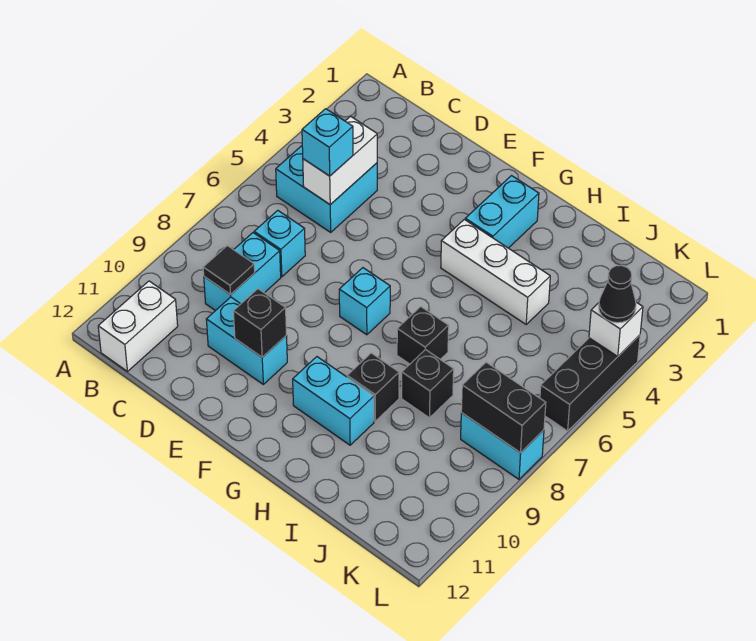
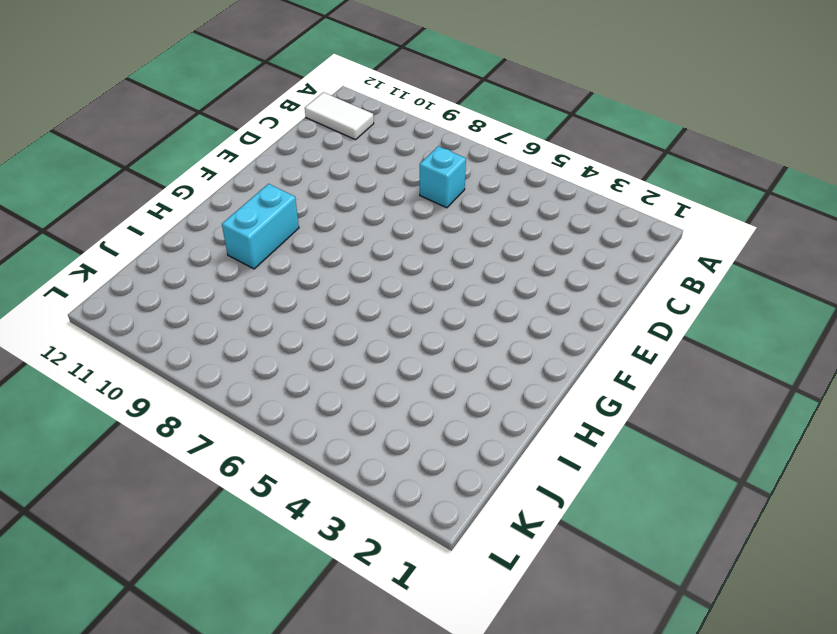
white 1x2 tile [305,92,374,140] -> white 1x2 brick [98,281,178,371]
none -> cyan 2x2 brick [276,146,377,232]
none -> cyan 1x2 brick [204,233,281,311]
none -> cyan 1x2 brick [206,297,287,384]

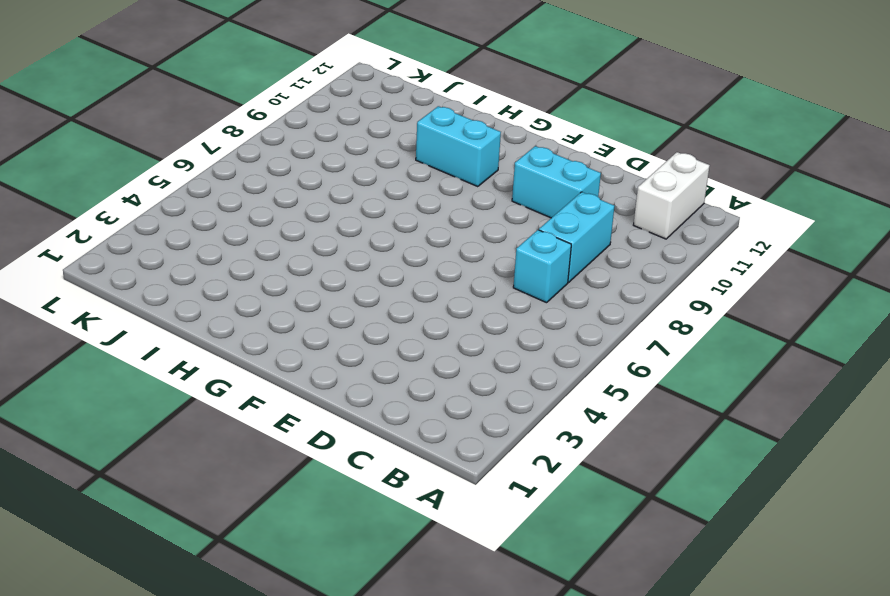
none -> cyan 2x2 brick [276,146,377,232]
none -> cyan 1x1 brick [339,268,390,335]
none -> cyan 1x2 brick [465,176,539,248]

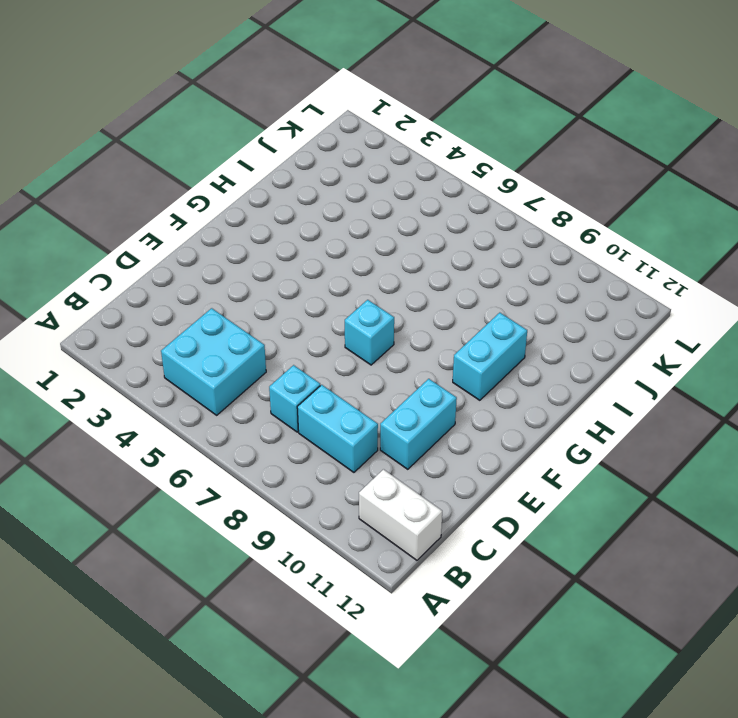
none -> cyan 1x2 brick [465,176,539,248]
none -> white 1x3 brick [441,219,550,324]
none -> black 1x1 brick [397,307,449,364]

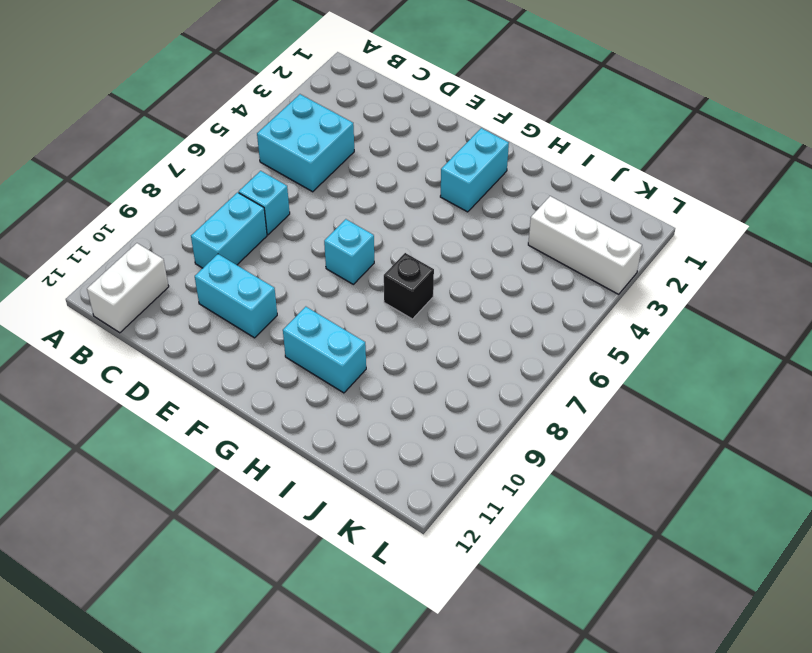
white 1x3 brick [528,196,642,294] -> white 1x3 brick moved to [441,219,550,324]
none -> black 1x1 brick [347,353,399,421]
none -> black 1x1 brick [402,349,454,418]
none -> cyan 1x2 brick [461,413,544,479]

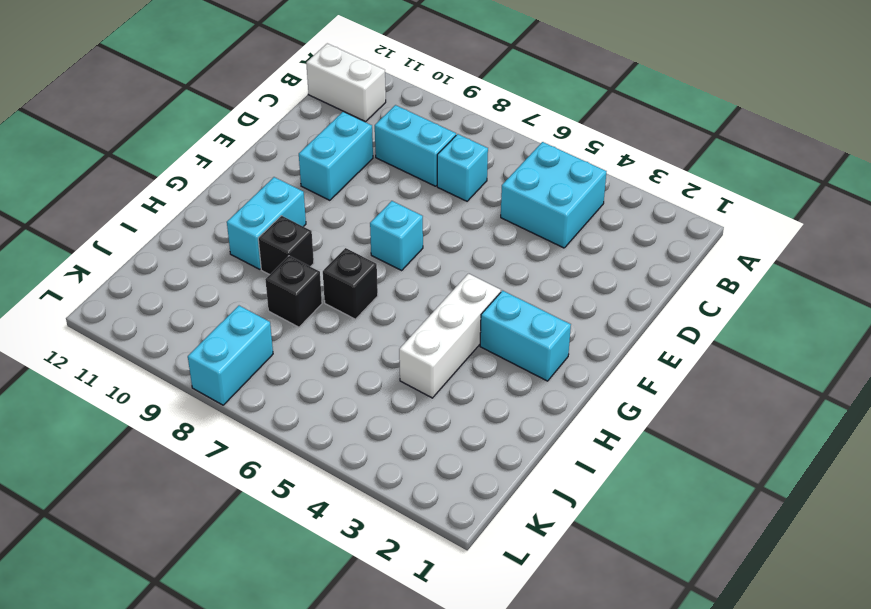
none -> black 1x3 brick [540,335,640,431]
none -> white 1x2 brick [303,116,377,205]
none -> black 1x1 tile [203,246,255,295]

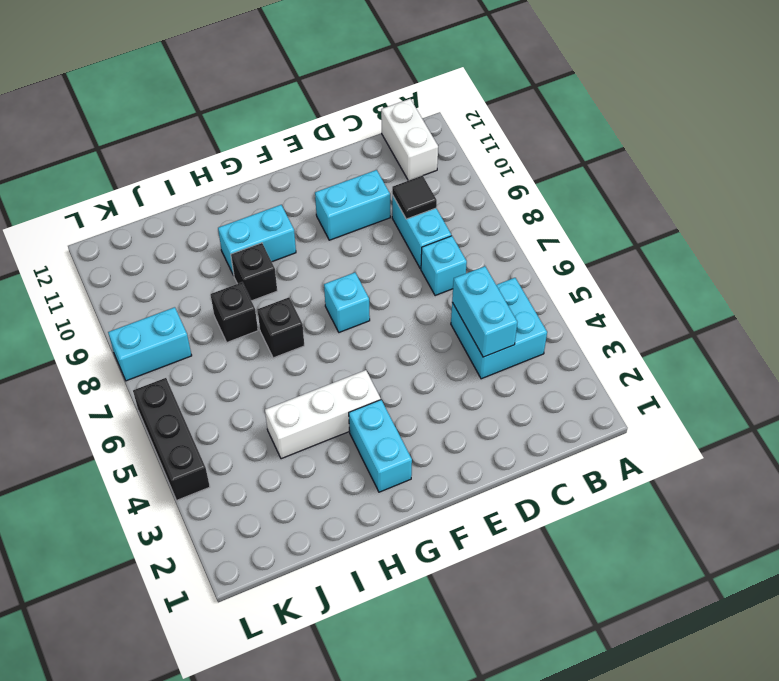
cyan 1x2 brick [452,266,517,357] -> white 1x2 brick [303,116,377,205]
none -> black 1x1 brick [233,289,286,357]
none -> black 1x2 brick [461,362,546,453]
none -> white 1x1 brick [589,302,643,357]

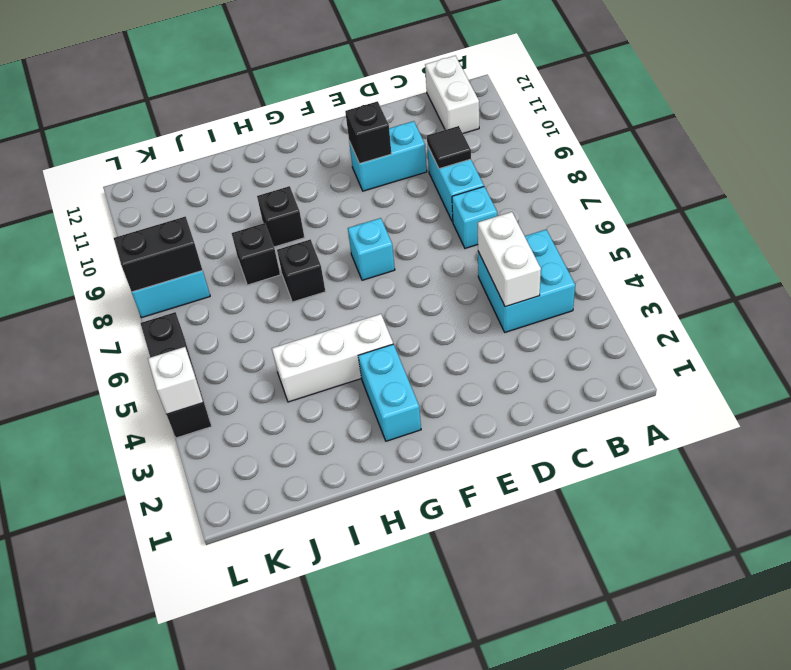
none -> cyan 1x2 brick [293,357,374,445]
none -> cyan 1x1 brick [302,109,353,176]
none -> black 1x1 cone [599,265,636,323]

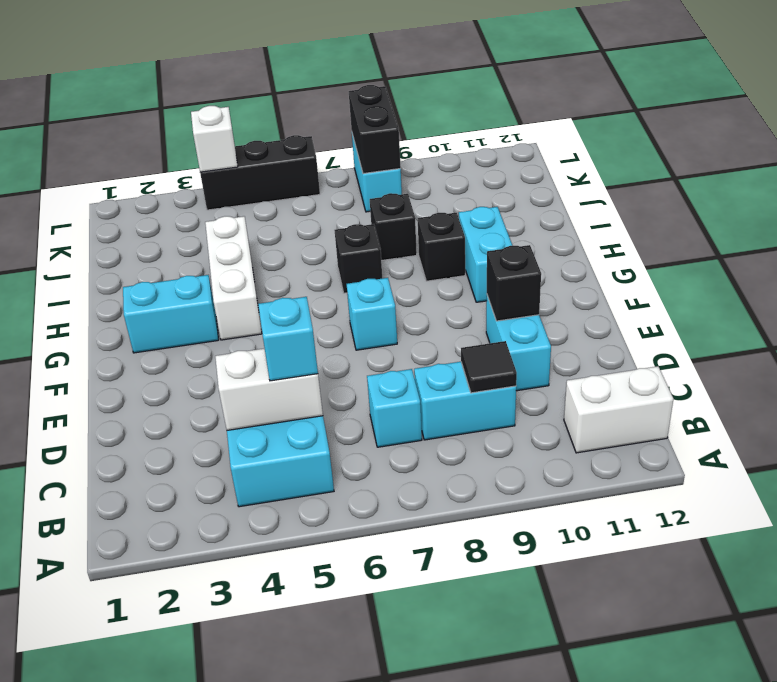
none -> black 1x1 cone [599,265,636,323]

